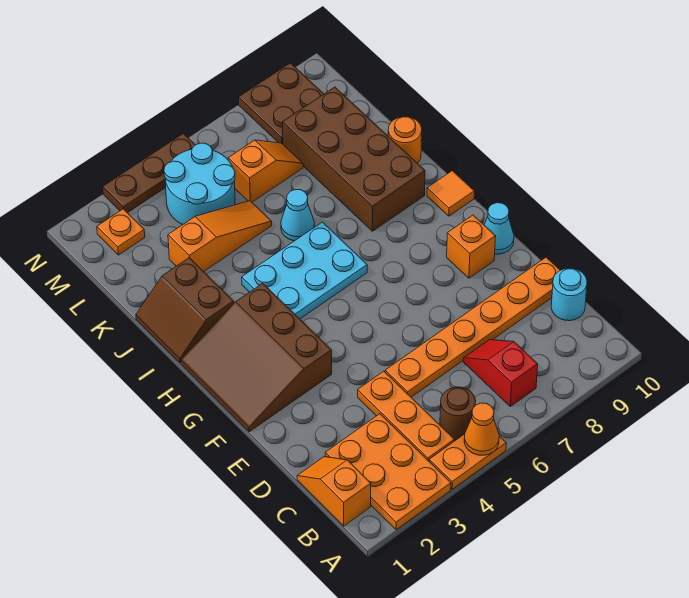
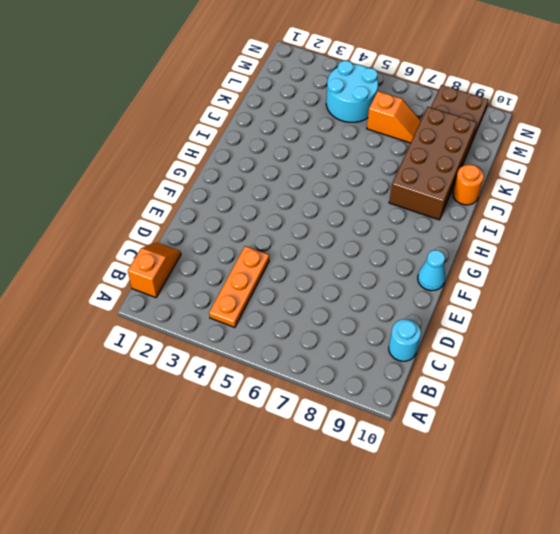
none -> orange 2x3 plate [325,414,451,530]
none -> orange 1x2 plate [429,434,506,489]
none -> brown 1x1 round brick [440,387,476,440]

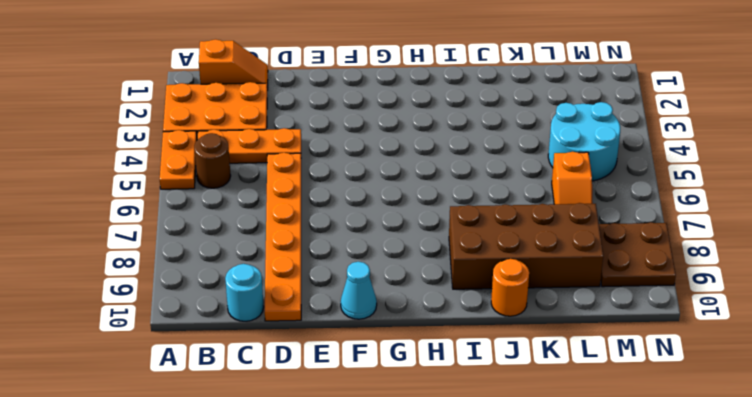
none -> red 1x2 slope [463,340,538,406]
none -> brown 3x3 slope [181,283,332,432]
none -> orange 1x1 brick [447,215,496,278]

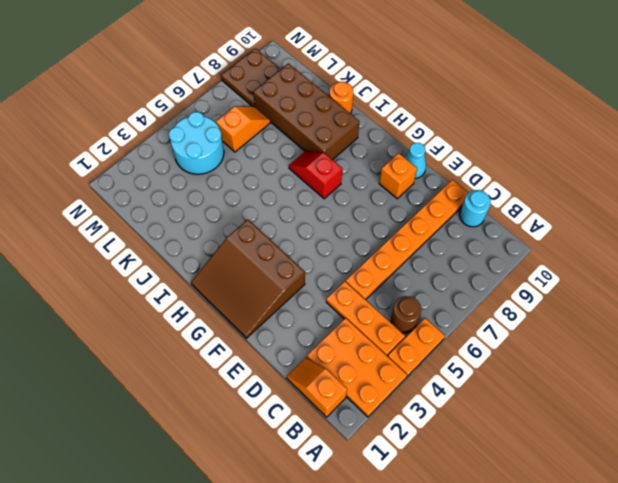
red 1x2 slope [289,151,342,199] -> red 1x2 slope moved to [463,340,538,406]
none -> cyan 2x3 plate [242,222,367,319]
none -> orange 1x1 tile [427,171,474,216]
none -> brown 2x2 slope [136,258,234,363]

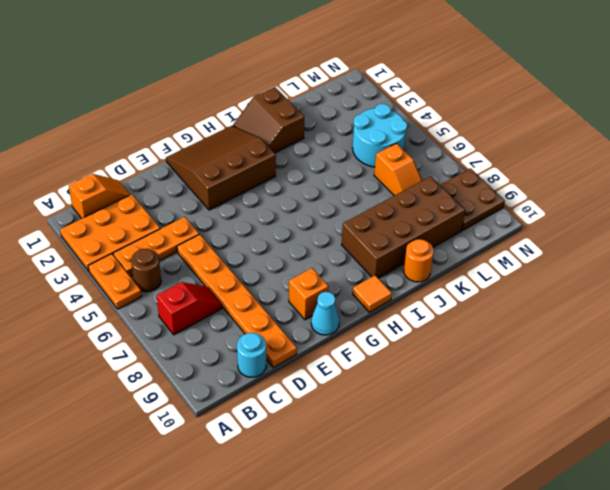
brown 2x2 slope [233,87,304,153] -> brown 2x2 slope turned to [136,258,234,363]
none -> cyan 2x3 plate [242,222,367,319]
none -> cyan 1x1 cone [281,189,314,241]
none -> orange 1x3 slope [168,201,272,272]

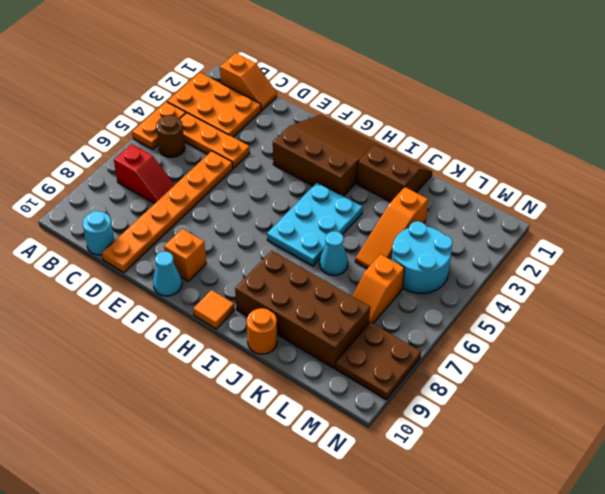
none -> orange 1x1 plate [97,209,145,255]
none -> brown 1x3 plate [103,133,195,213]
none -> orange 1x1 cone [464,403,499,455]

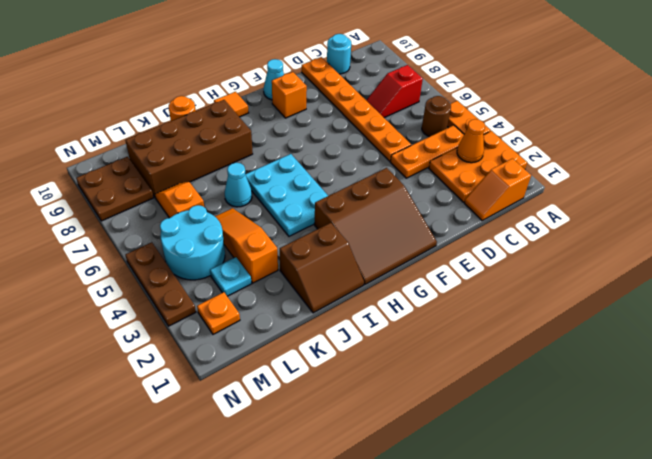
orange 1x1 cone [457,119,485,163] -> orange 1x1 cone moved to [464,403,499,455]
cyan 1x1 plate [210,257,251,296] -> none

